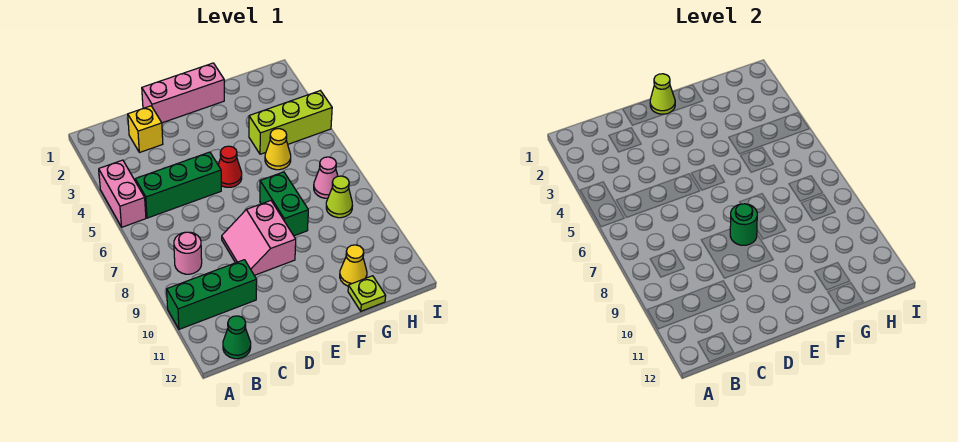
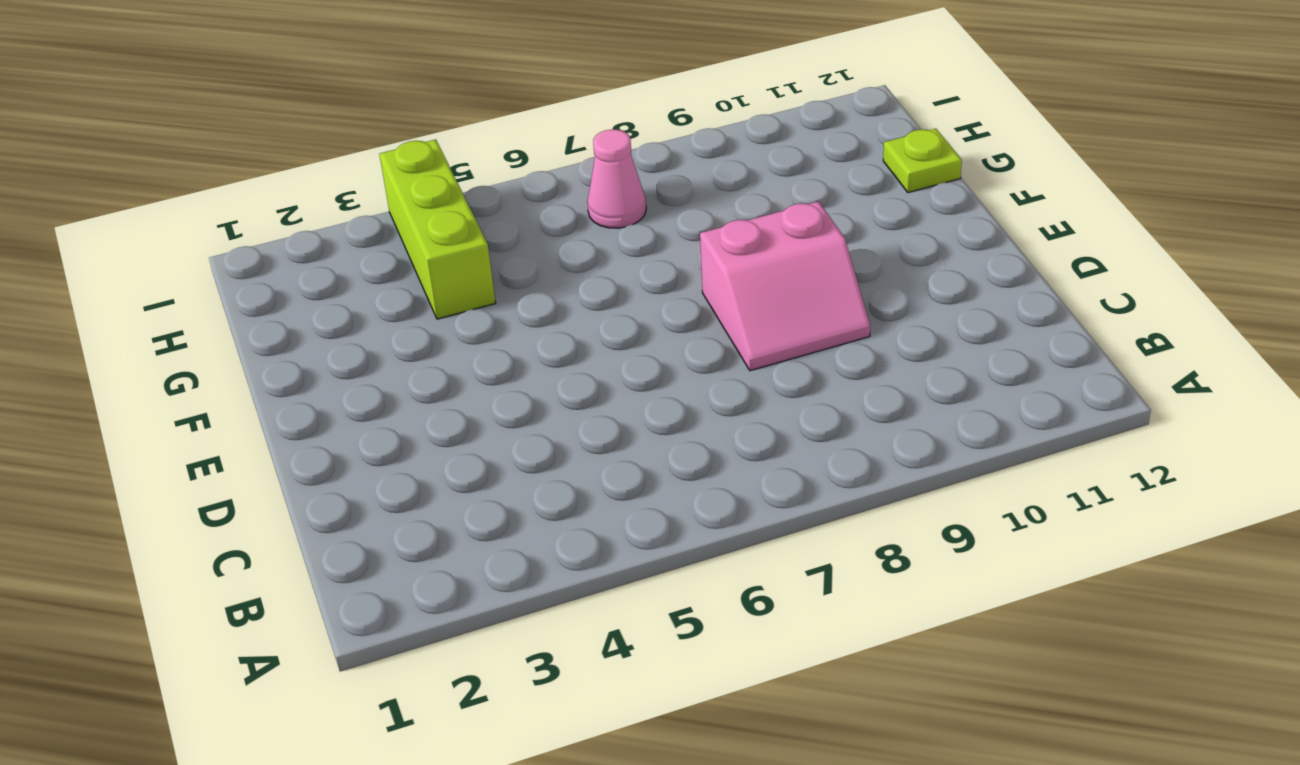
none -> pink 1x2 brick [99,160,146,227]
none -> green 1x3 brick [167,260,257,329]
none -> green 1x3 brick [135,152,221,218]

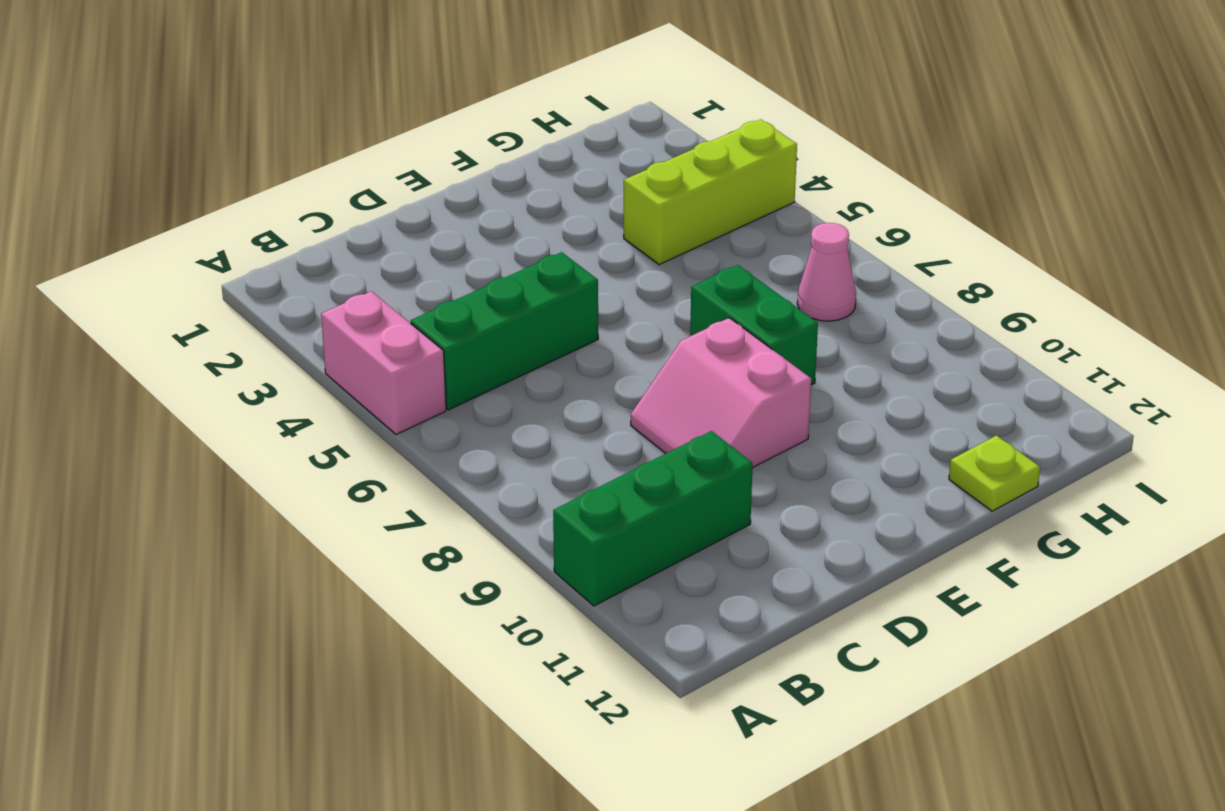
none -> pink 1x1 round brick [174,232,202,274]
none -> green 1x1 cone [223,316,251,359]
none -> yellow 1x1 brick [128,106,163,153]

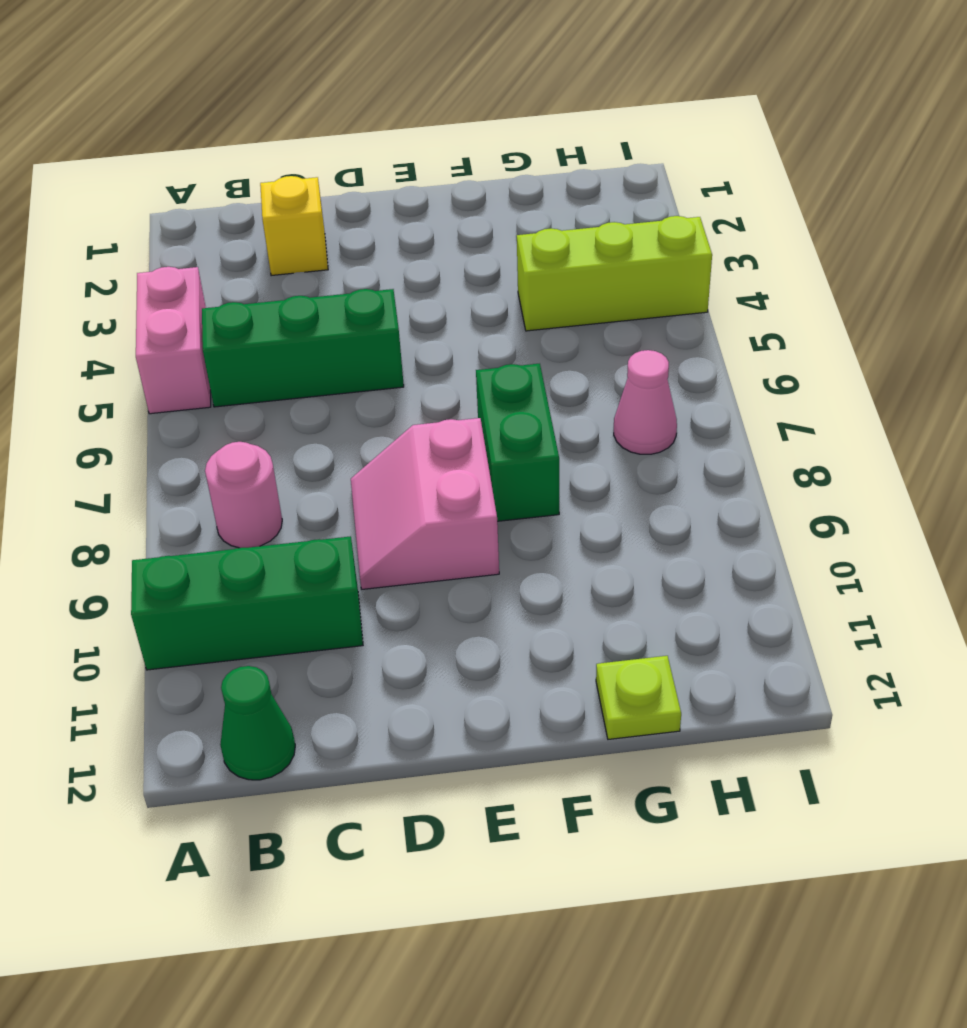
none -> pink 1x3 brick [142,63,224,123]
none -> red 1x1 cone [218,146,242,187]
none -> yellow 1x1 cone [265,129,291,170]

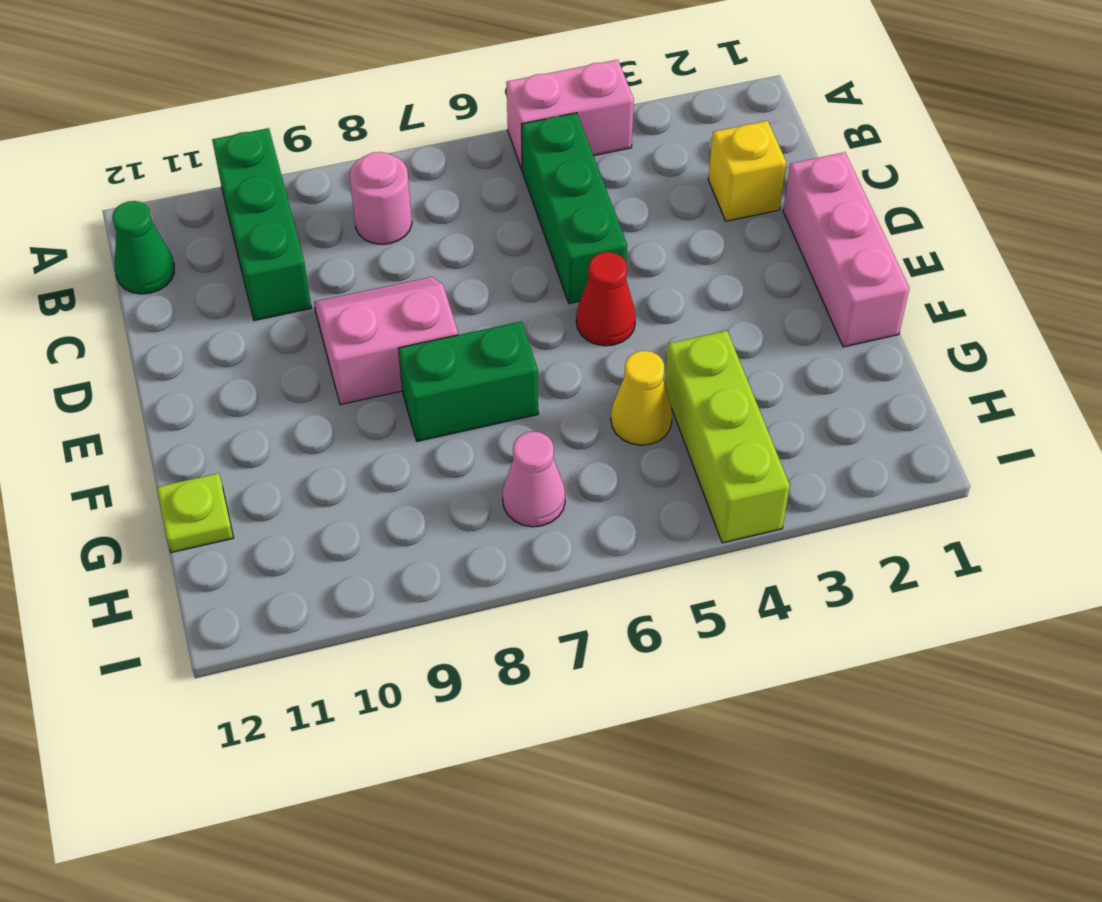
none -> yellow 1x1 cone [340,245,367,286]
none -> lime 1x1 cone [326,176,353,218]
none -> lime 1x1 cone [650,74,675,114]

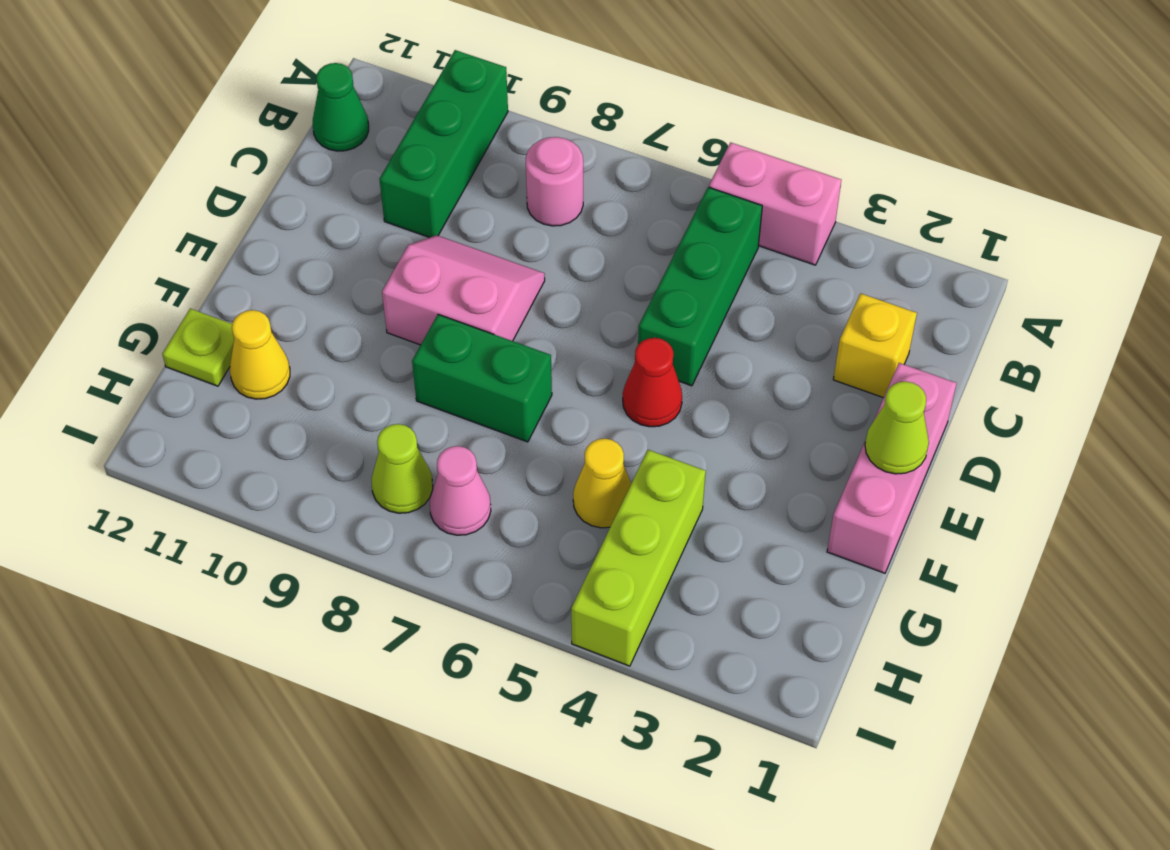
none -> green 1x1 round brick [730,204,757,245]

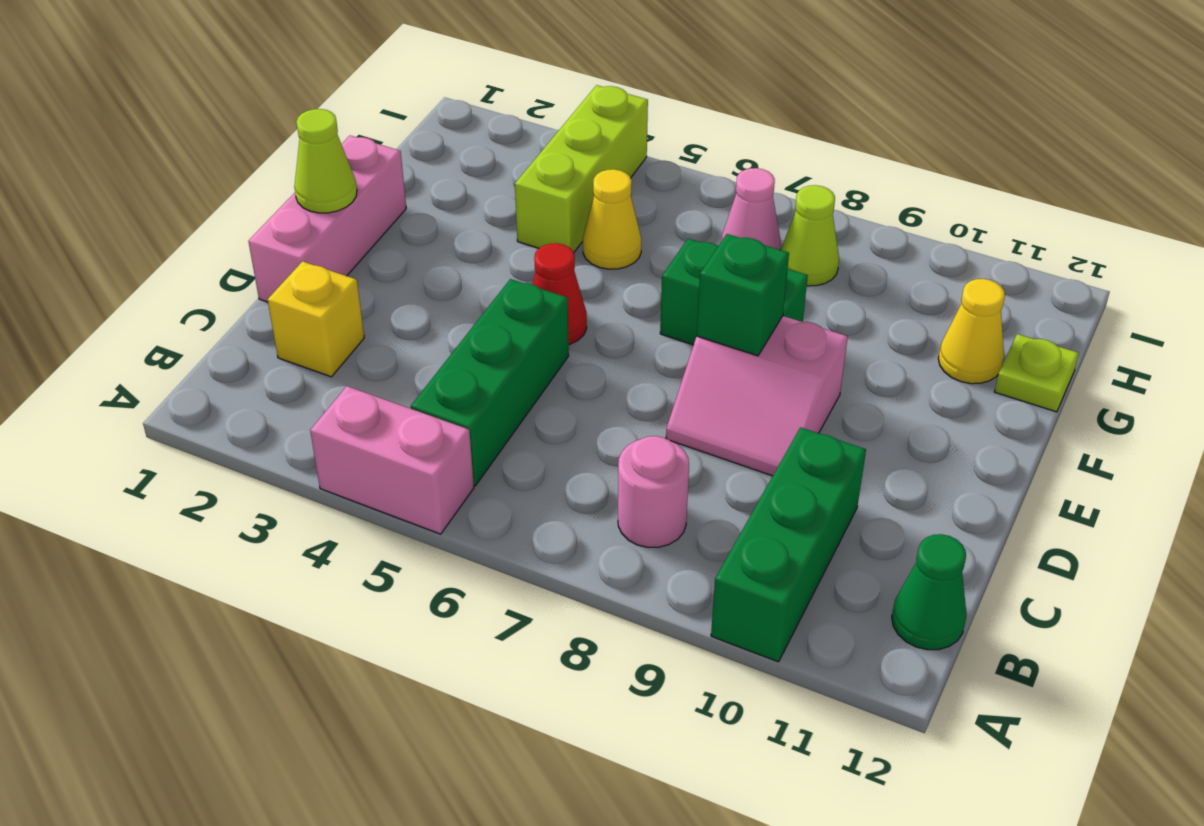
green 1x1 brick [697,234,789,356] -> green 1x1 round brick [730,204,757,245]

